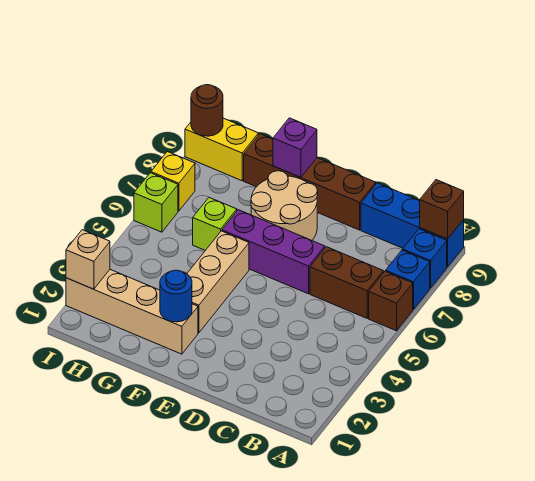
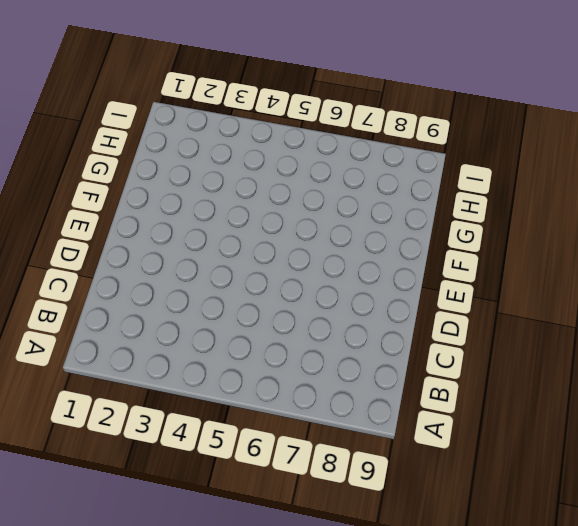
none -> brown 1x1 brick [369,271,413,331]
none -> blue 1x1 brick [386,250,430,310]
none -> blue 1x1 brick [403,229,447,288]

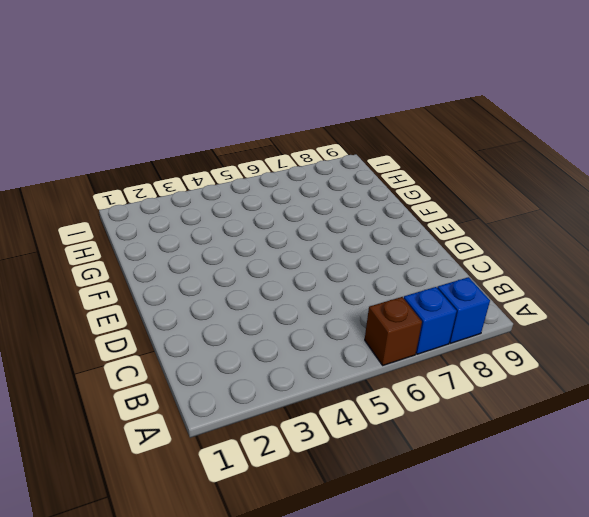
none -> blue 1x3 brick [361,183,464,267]
none -> brown 1x2 brick [310,247,383,318]
none -> purple 1x3 brick [222,210,325,294]

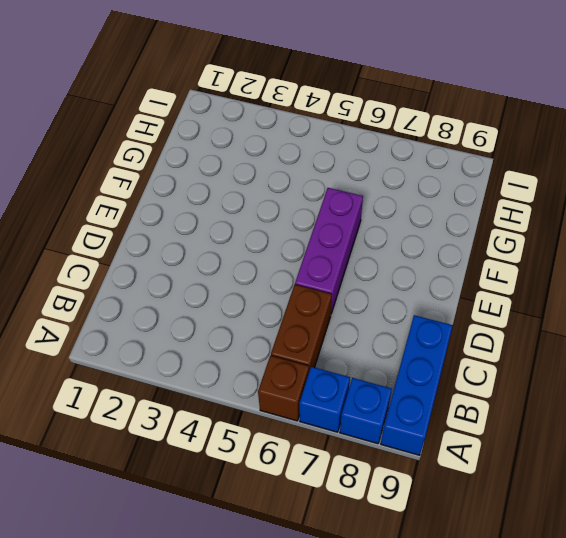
none -> brown 1x4 brick [244,134,376,230]
none -> tan 2x2 round brick [251,171,318,240]
none -> tan 1x4 brick [66,269,198,354]

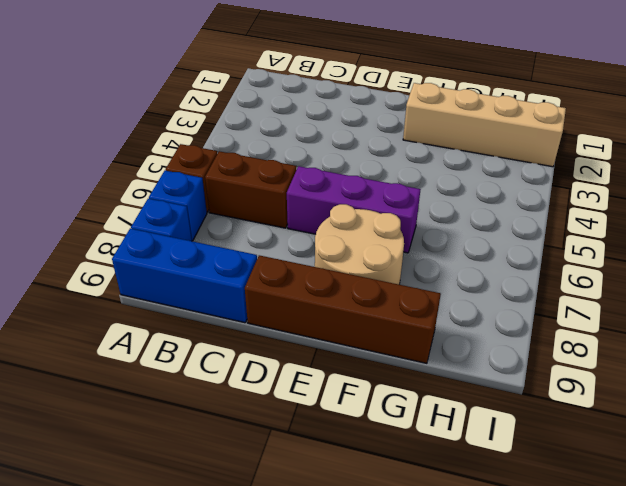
none -> tan 1x3 brick [187,231,249,333]
none -> lime 1x1 brick [193,198,237,250]
none -> yellow 1x2 brick [185,118,258,181]

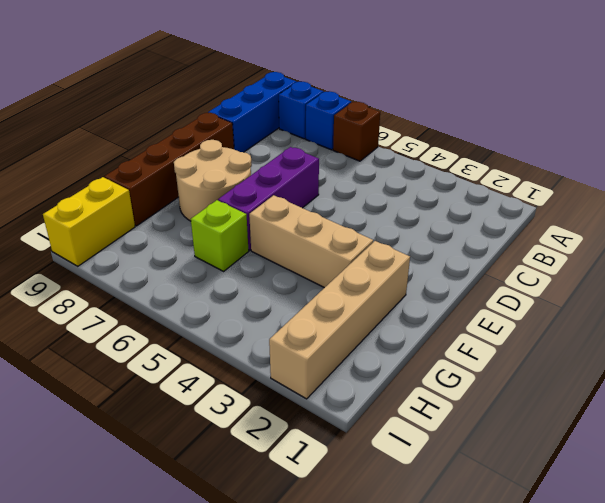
none -> brown 1x2 brick [310,247,383,318]
none -> lime 1x1 brick [134,173,178,232]
none -> yellow 1x1 brick [151,152,195,211]

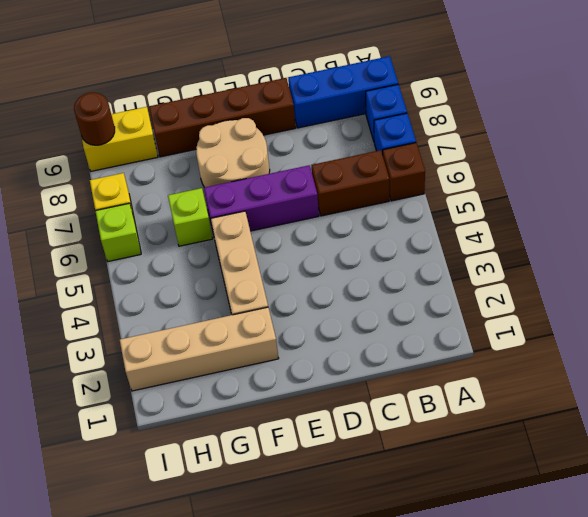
none -> brown 1x1 brick [420,180,464,239]
none -> blue 1x1 round brick [160,270,192,322]
none -> purple 1x1 brick [273,118,317,177]

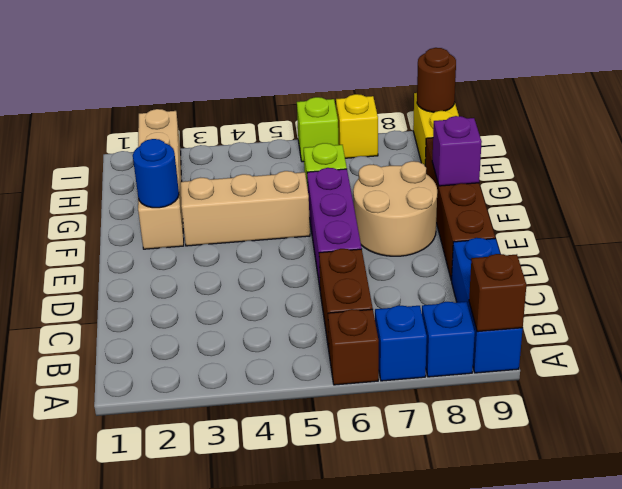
none -> tan 1x1 brick [66,230,110,289]

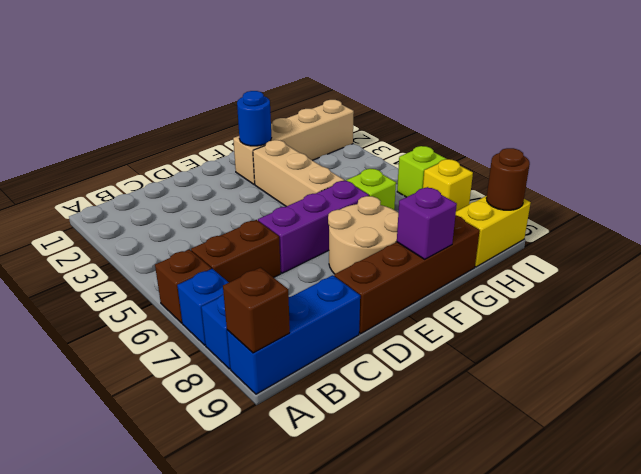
none -> tan 1x1 brick [66,230,110,289]

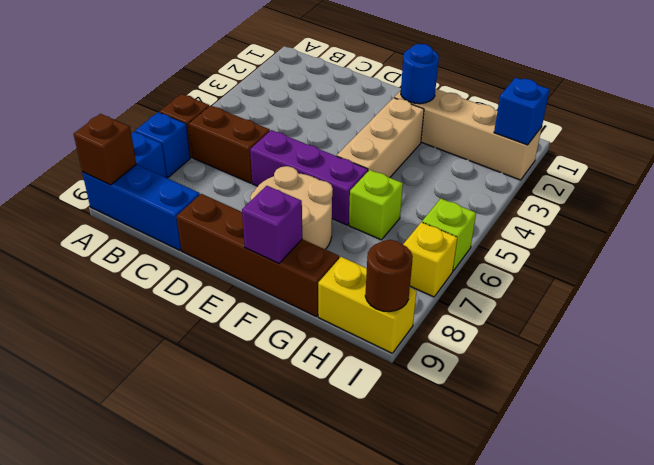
blue 1x1 brick [494,78,550,145] -> tan 1x1 brick [66,230,110,289]

